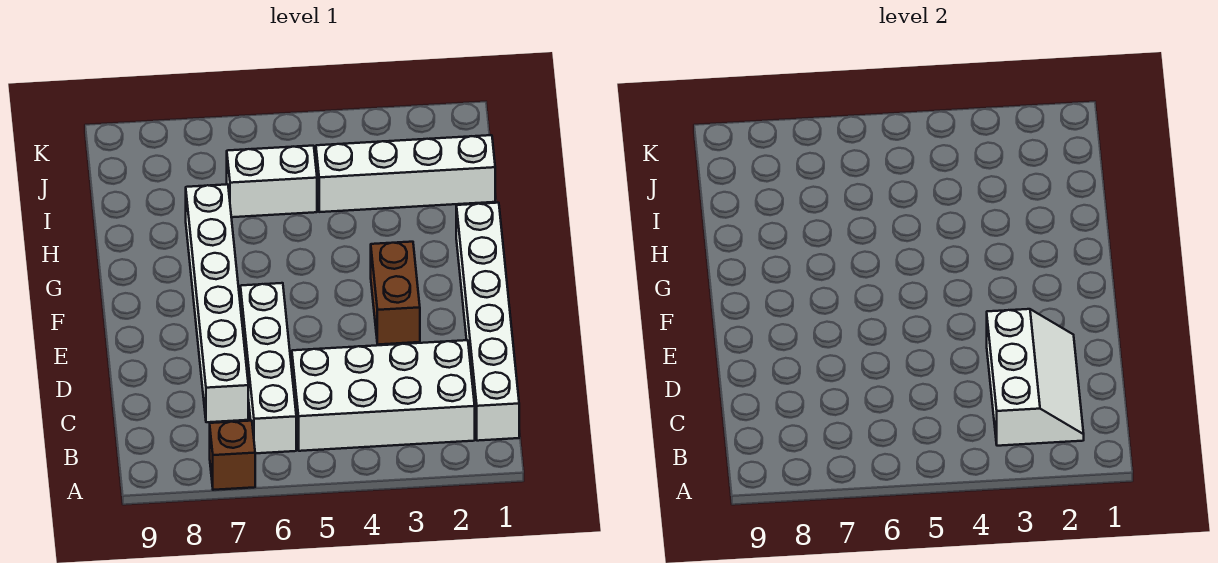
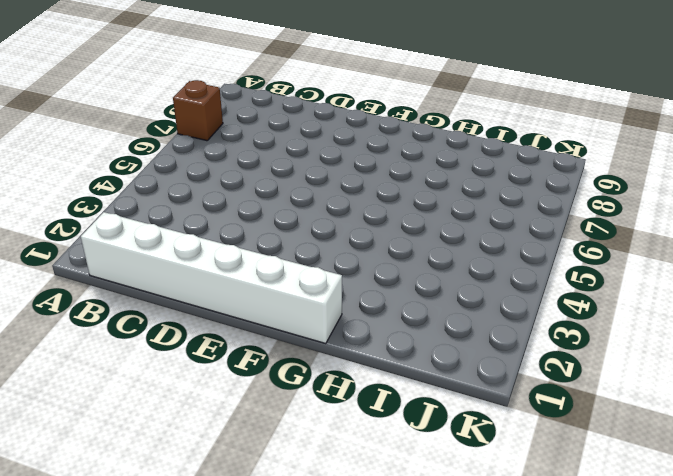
none -> white 2x4 brick [292,340,475,451]
none -> white 1x4 brick [240,283,296,453]

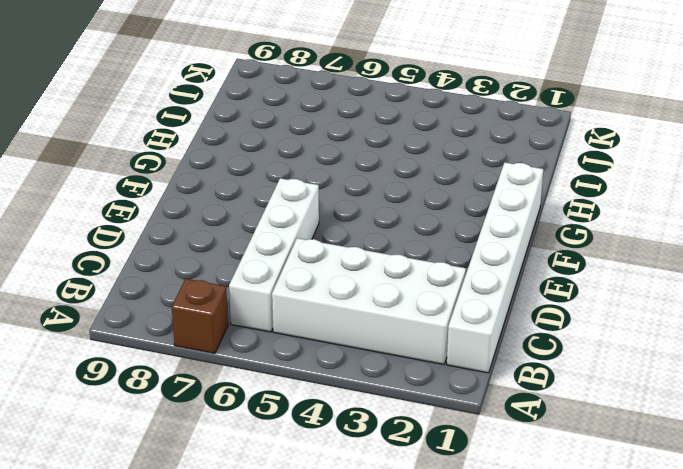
none -> white 1x6 brick [186,184,248,422]
none -> brown 1x2 brick [371,242,420,345]

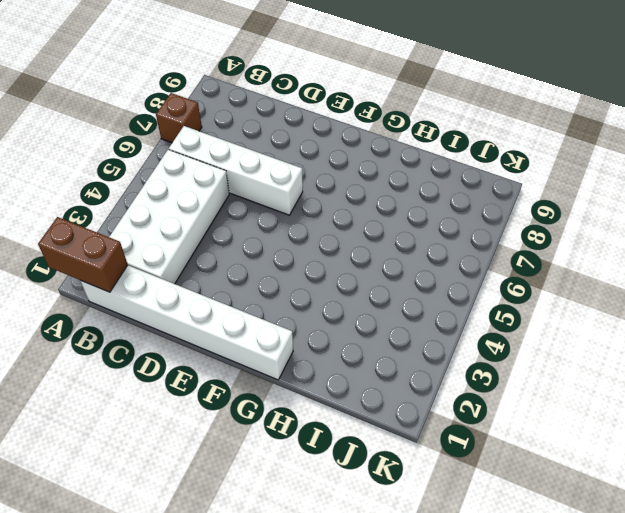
brown 1x2 brick [38,217,128,292] -> brown 1x2 brick moved to [371,242,420,345]
none -> white 1x6 brick [186,184,248,422]
none -> white 1x4 brick [316,135,495,212]

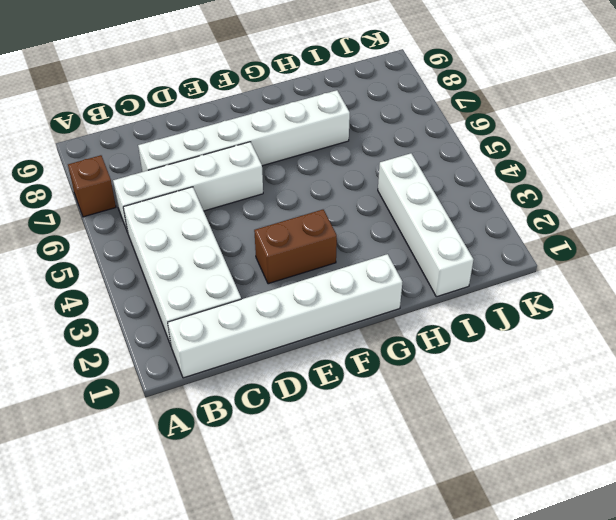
none -> white 1x2 brick [227,146,317,217]
none -> white 2x3 slope [987,309,1084,446]

